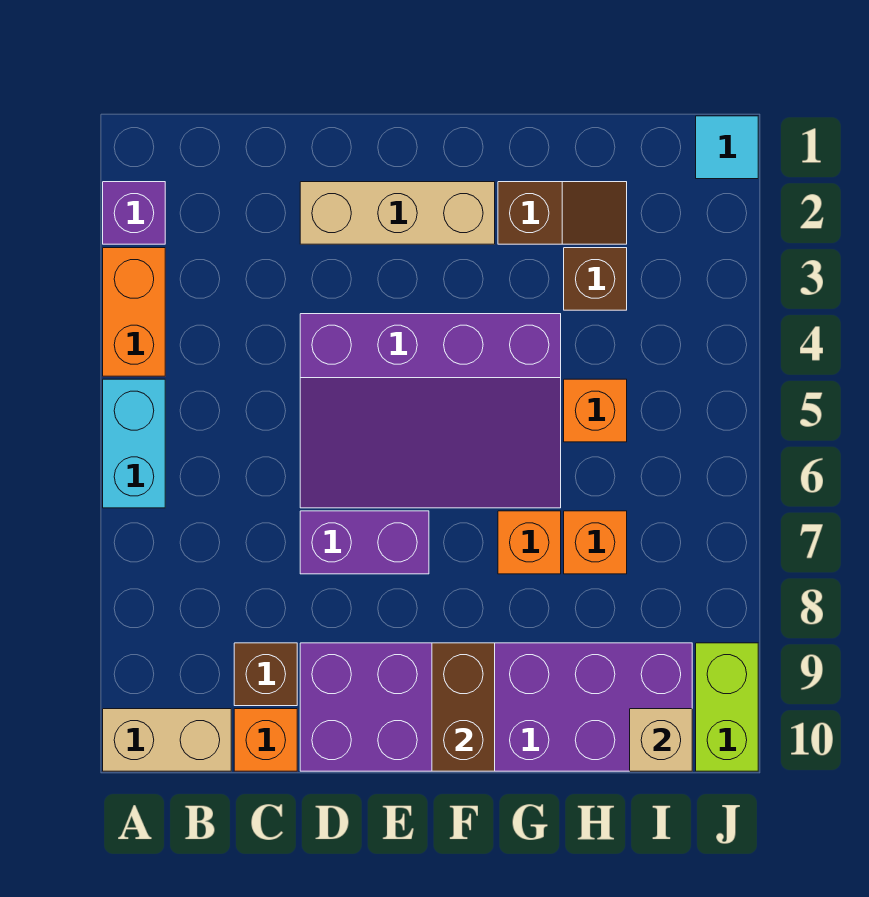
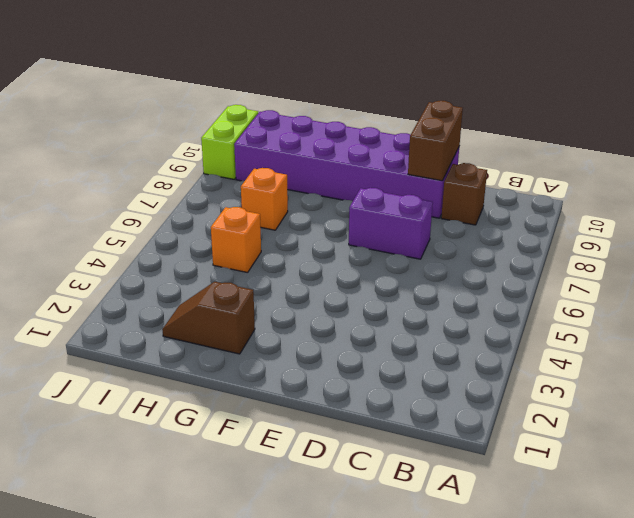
brown 1x2 brick [408,101,463,181] -> brown 1x2 brick moved to [432,643,495,771]
none -> purple 1x1 brick [103,182,165,244]
none -> orange 1x2 brick [103,248,165,376]
none -> cyan 1x2 brick [103,379,165,508]

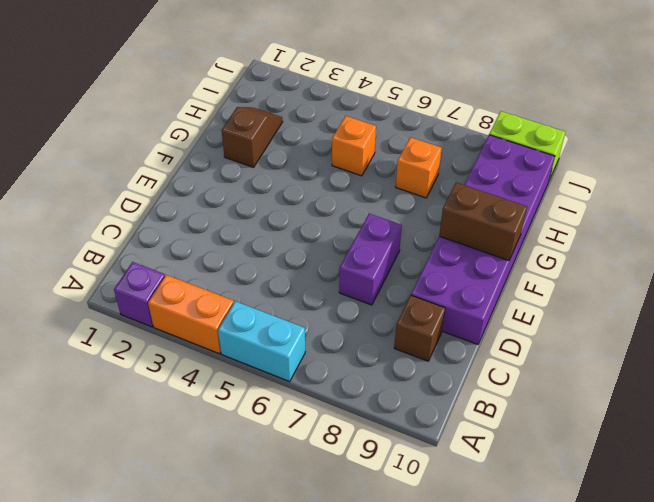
none -> tan 1x2 brick [103,709,231,771]
none -> orange 1x1 brick [234,709,297,771]
none -> tan 1x3 brick [300,182,495,244]

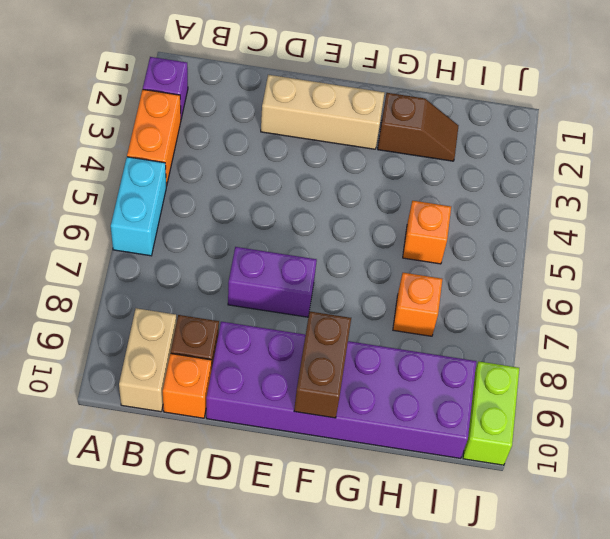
tan 1x2 brick [119,308,176,412] -> tan 1x2 brick turned to [103,709,231,771]
none -> purple 3x4 slope [300,314,561,508]
none -> orange 1x1 brick [498,511,561,574]
none -> brown 1x1 brick [564,248,627,310]

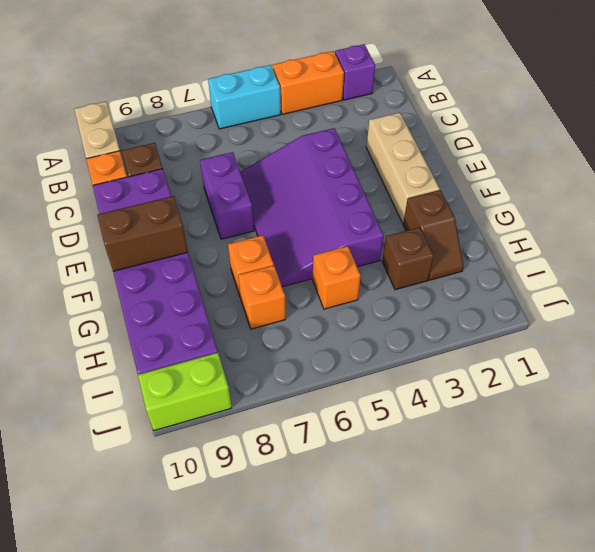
none -> cyan 1x1 tile [696,116,758,179]
none -> tan 1x1 brick [630,709,692,771]

